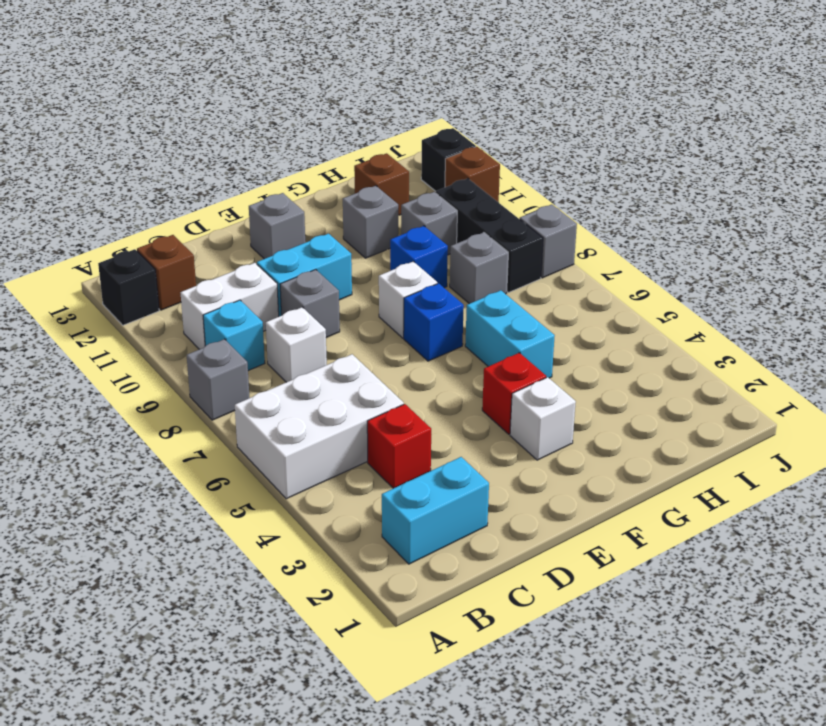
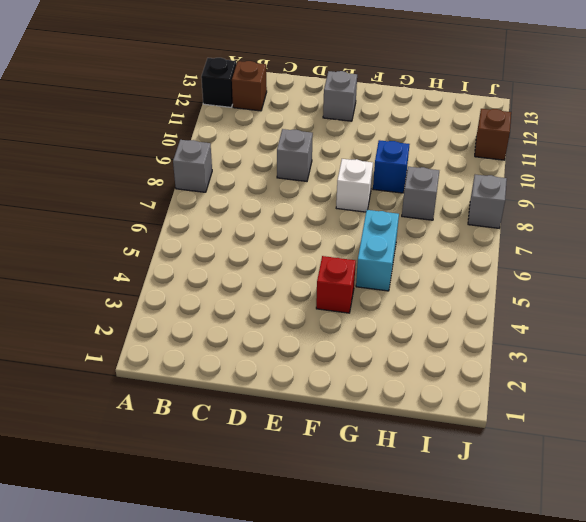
none -> white 2x3 brick [235,354,404,499]
none -> cyan 1x2 brick [382,457,489,564]
none -> cyan 1x1 brick [203,300,265,370]

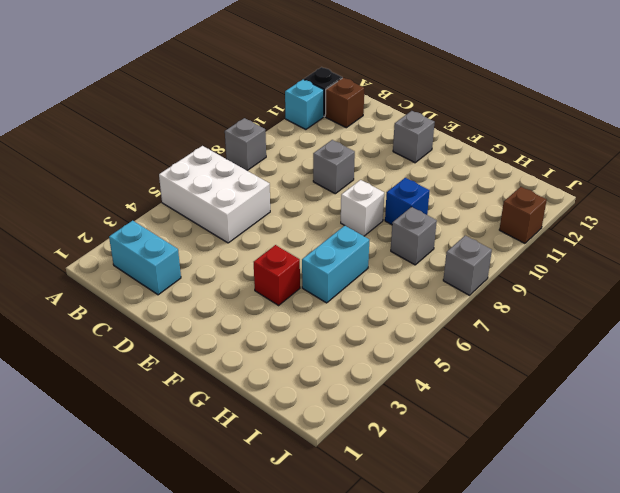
cyan 1x1 brick [285,79,324,130] -> cyan 1x1 brick moved to [203,300,265,370]
none -> white 1x2 brick [180,263,279,349]
none -> red 1x1 brick [367,404,431,488]
none -> white 1x1 brick [266,307,327,382]

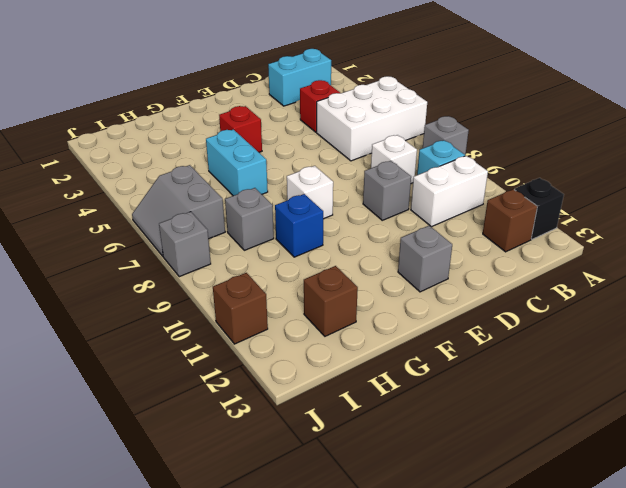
grey 2x2 slope [132,165,225,256] -> none
none -> cyan 1x2 brick [257,234,352,316]
none -> white 1x1 brick [510,377,576,460]
none -> blue 1x1 brick [404,283,464,361]

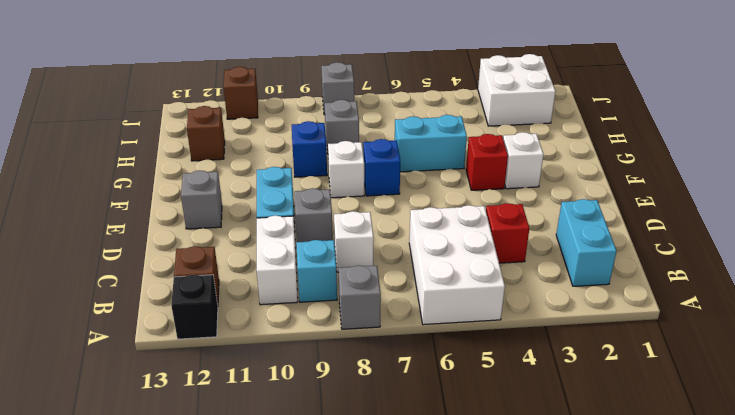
white 2x2 brick [478,54,555,126] -> none
none -> grey 1x1 brick [343,186,398,258]
none -> grey 1x1 brick [401,192,457,255]
none -> black 1x3 brick [436,179,543,292]

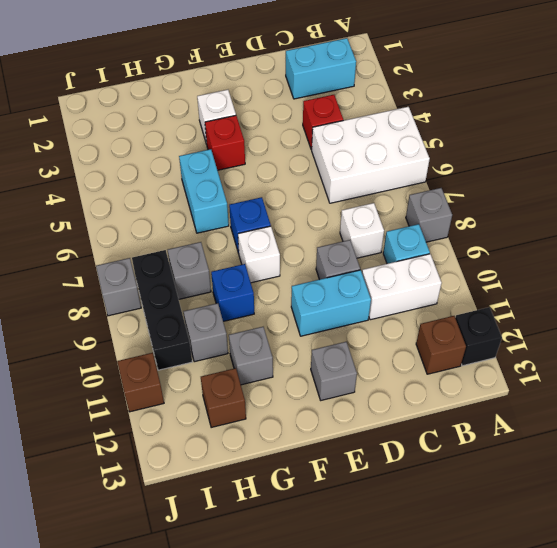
none -> black 1x1 brick [421,128,476,191]

